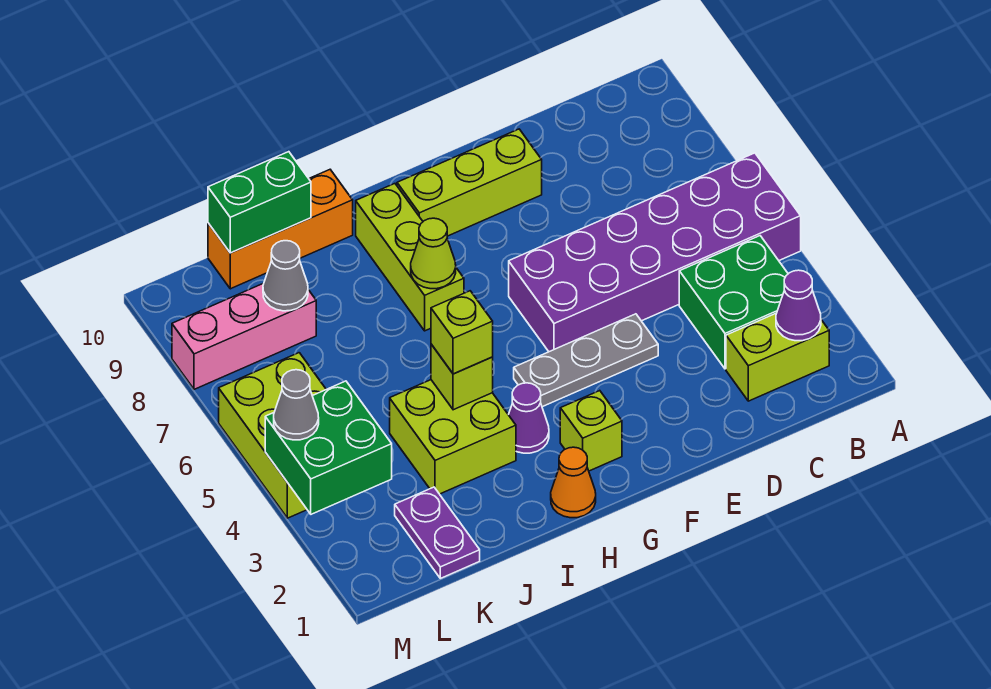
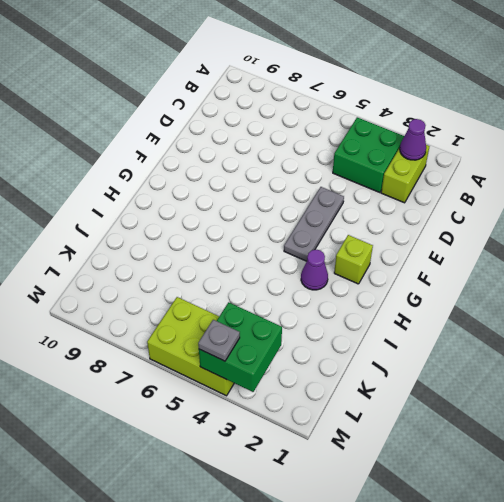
grey 1x1 plate [198,320,240,361] -> grey 1x1 cone [274,370,319,440]
none -> purple 2x6 brick [509,153,801,352]
none -> lime 1x3 brick [397,129,542,236]
none -> orange 1x1 cone [551,447,596,518]

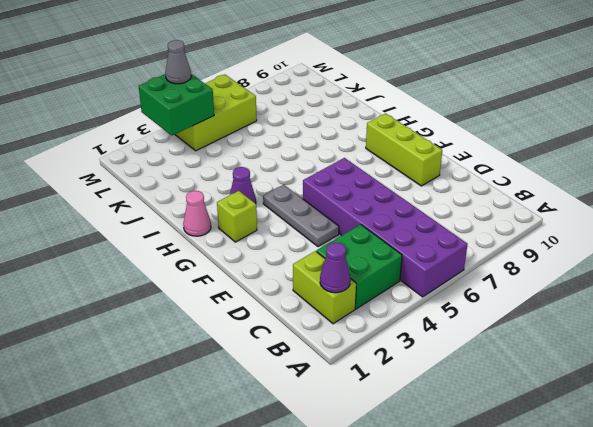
pink 1x1 cone [183,191,211,236] -> orange 1x1 cone [551,447,596,518]
none -> lime 1x3 brick [356,184,464,331]
none -> lime 2x2 brick [390,380,516,494]
none -> orange 1x3 brick [208,170,353,289]

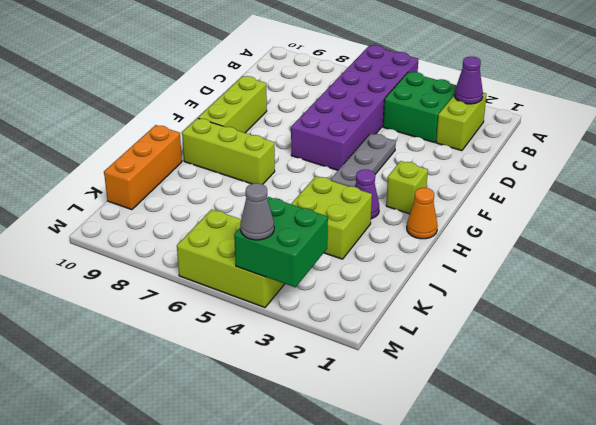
none -> purple 1x2 plate [395,487,480,578]
none -> pink 1x3 brick [172,283,316,389]
none -> lime 1x1 cone [411,218,456,289]

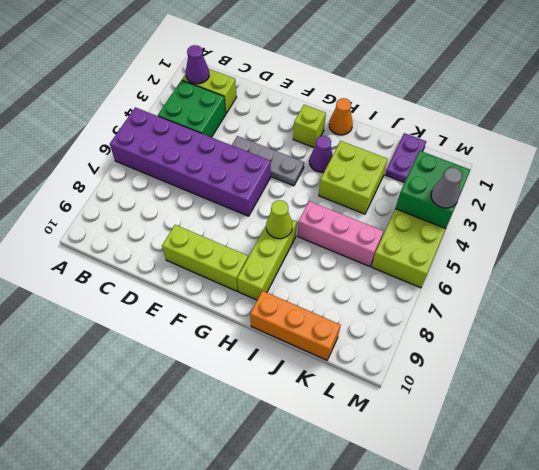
pink 1x3 brick [297,201,384,267] -> pink 1x3 brick moved to [172,283,316,389]
none -> lime 1x1 brick [431,344,493,410]
none -> green 1x2 brick [208,152,311,253]
none -> grey 1x1 cone [263,241,308,311]

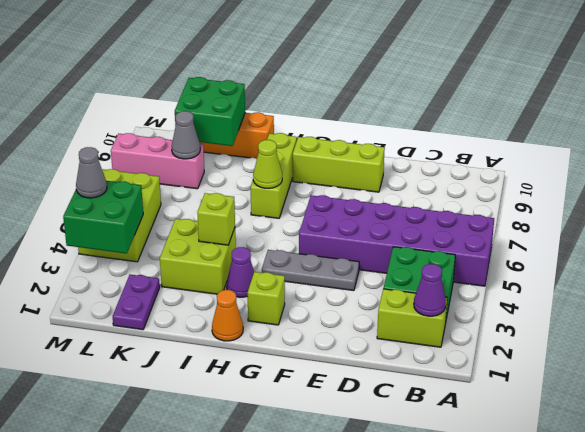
green 2x2 brick [175,77,245,146] -> green 1x2 brick [208,152,311,253]
none -> lime 1x1 brick [431,291,493,374]

